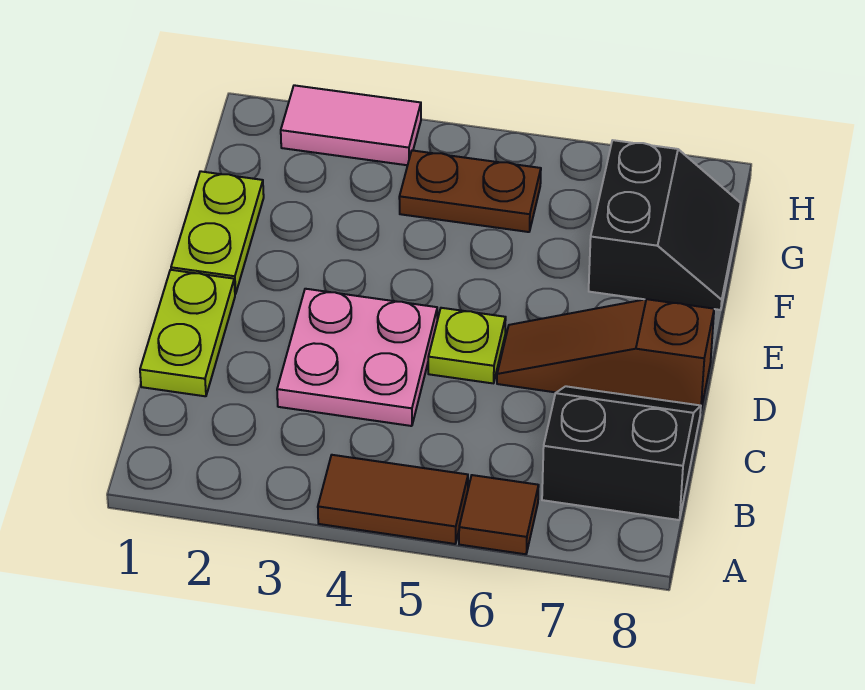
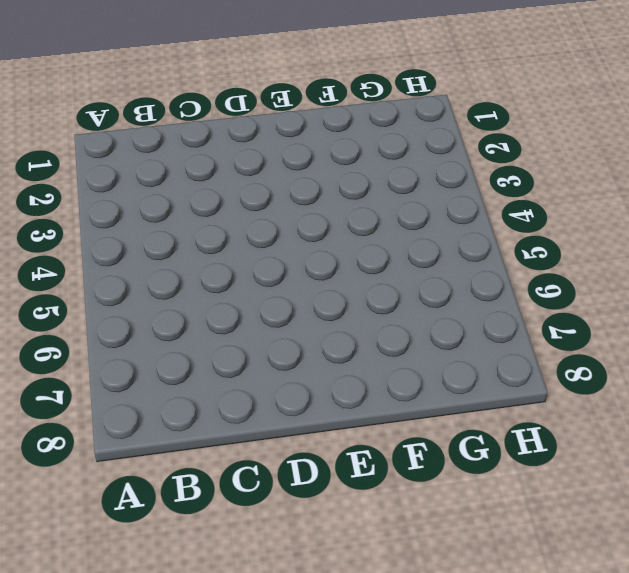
none -> brown 1x2 tile [318,455,468,544]
none -> brown 1x1 tile [459,475,539,554]

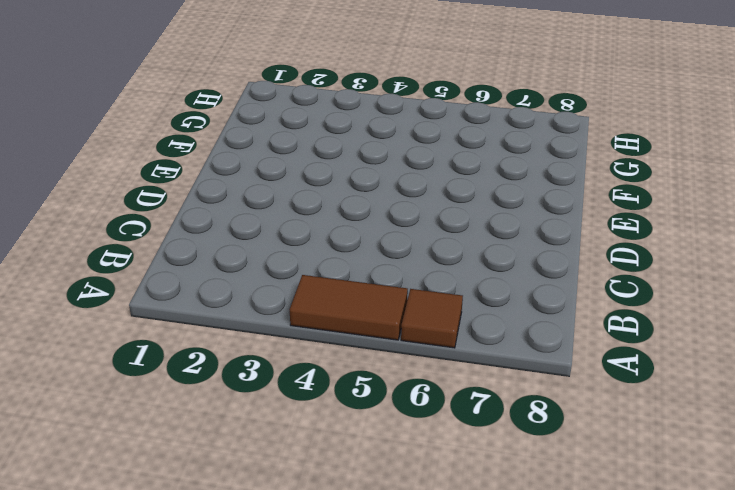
none -> black 2x2 slope [542,386,701,520]
none -> lime 1x2 plate [140,270,235,396]

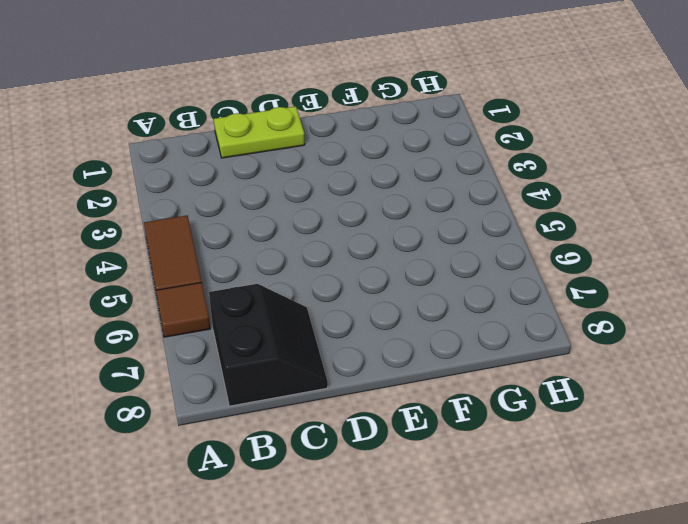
none -> pink 2x2 plate [277,289,437,426]
none -> lime 1x1 plate [428,308,506,383]

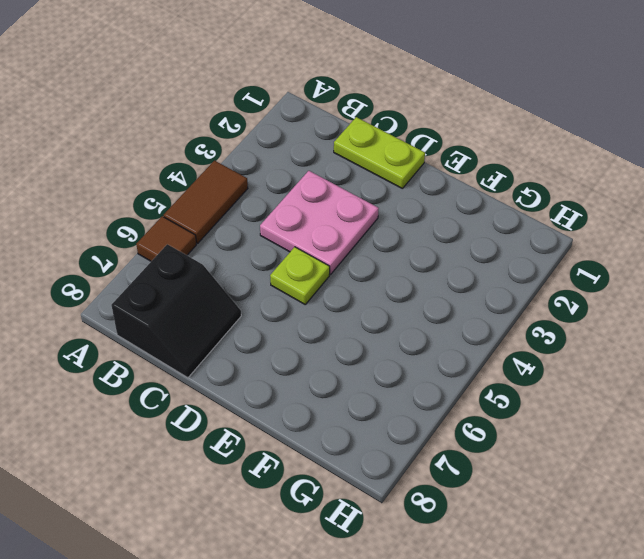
none -> brown 1x3 slope [497,299,714,413]
none -> lime 1x2 plate [171,171,264,294]

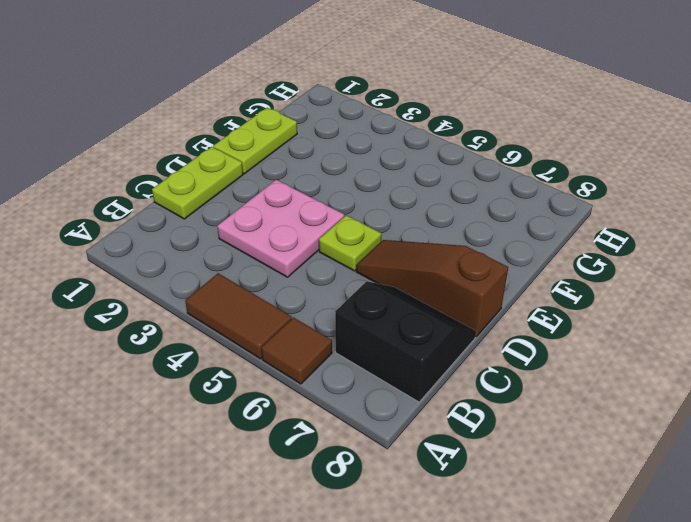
none -> black 2x2 slope [589,140,741,310]
none -> brown 1x2 plate [399,150,541,232]

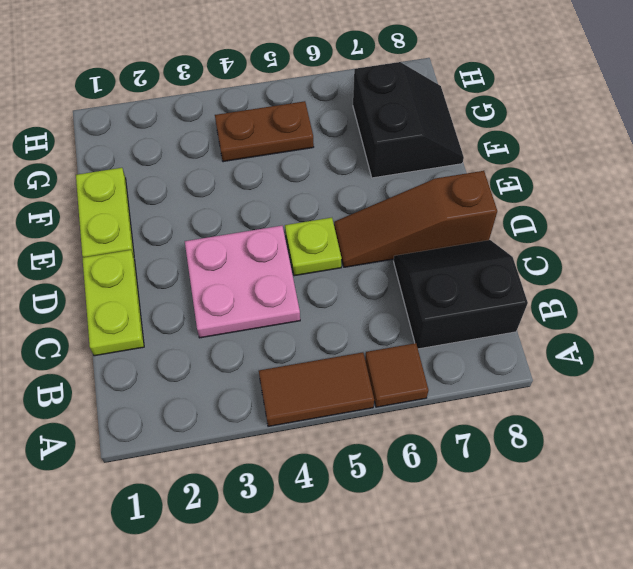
none -> pink 1x2 tile [281,85,421,165]

